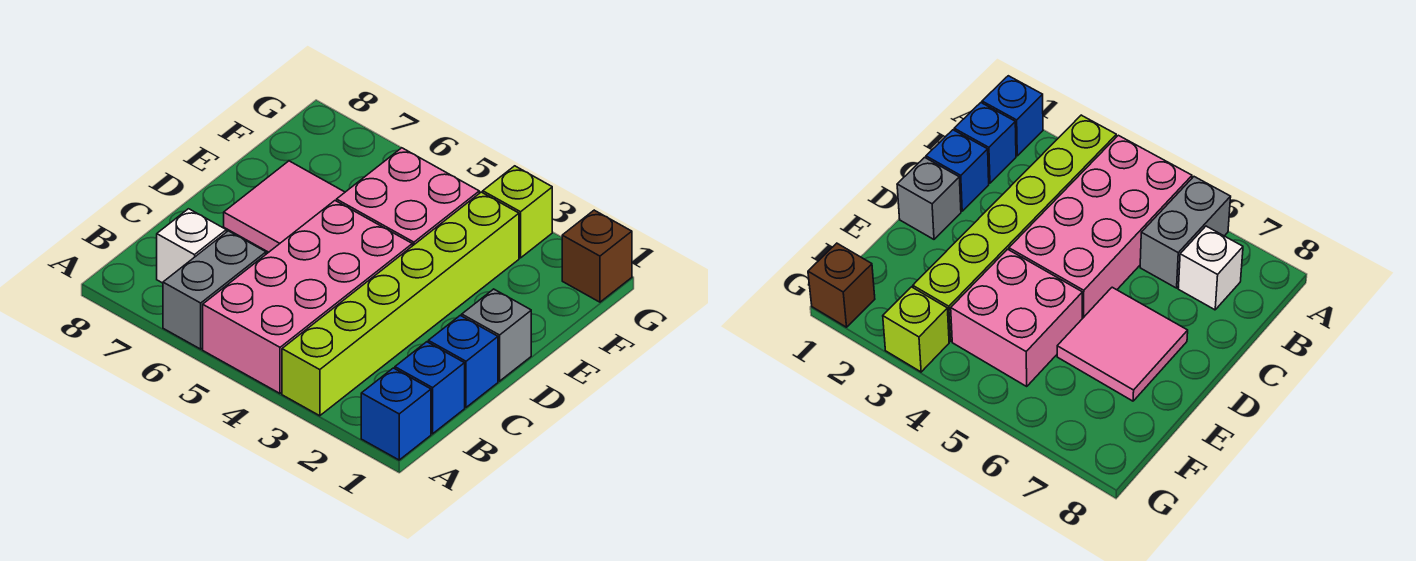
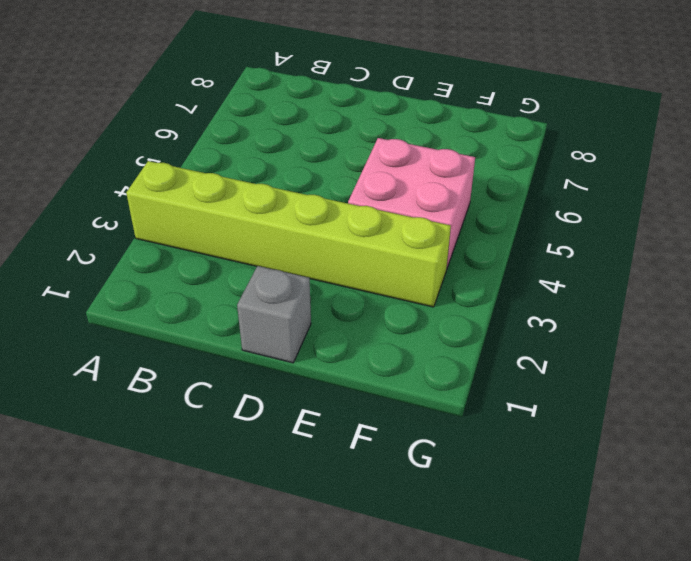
none -> blue 1x1 brick [361,368,431,460]
none -> pink 2x4 brick [203,201,412,393]
none -> grey 1x2 brick [163,231,266,349]

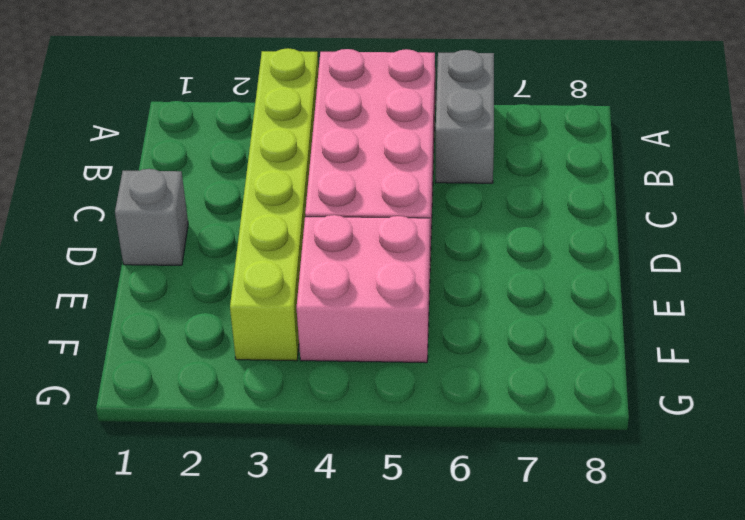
none -> blue 1x1 brick [361,368,431,460]
none -> blue 1x1 brick [395,342,465,434]
none -> white 1x1 brick [157,209,226,283]

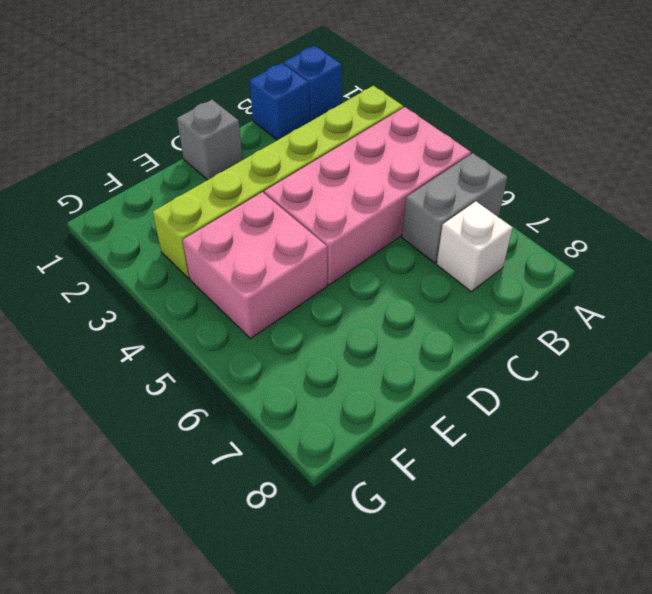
none -> blue 1x1 brick [428,315,498,407]
none -> pink 2x2 tile [224,161,345,252]
none -> brown 1x1 brick [562,210,632,302]

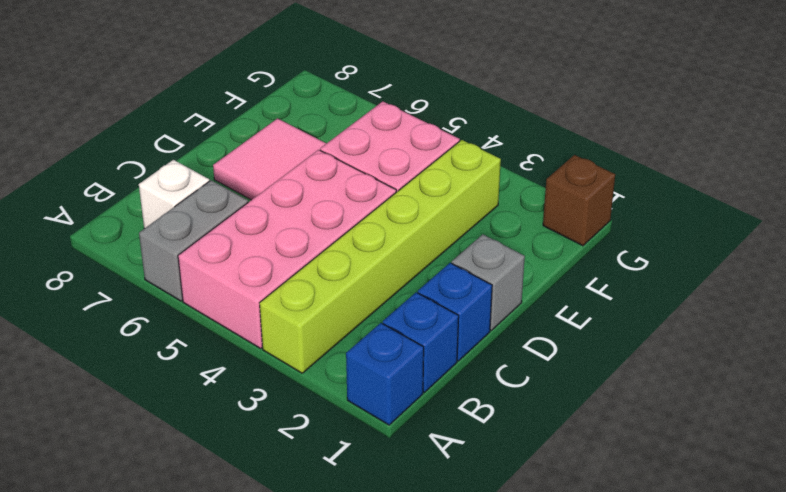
none -> lime 1x1 brick [483,166,552,258]

